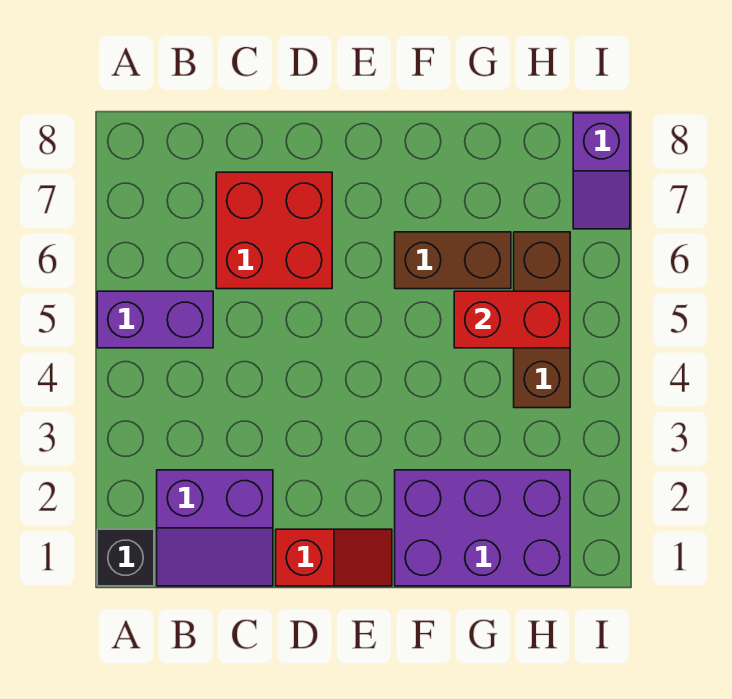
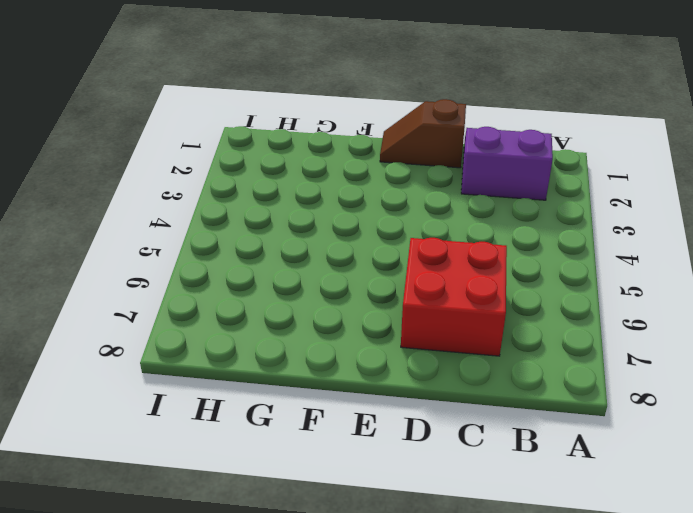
brown 1x2 slope [380,99,466,168] -> red 1x2 slope [276,529,392,586]
none -> black 1x1 brick [97,529,154,586]
none -> purple 1x2 brick [97,291,213,348]

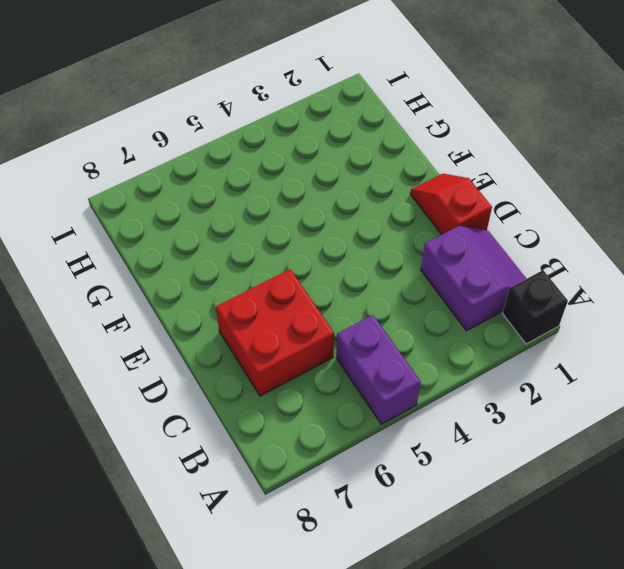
none -> purple 2x3 brick [395,470,570,586]
none -> brown 1x2 brick [395,232,511,289]

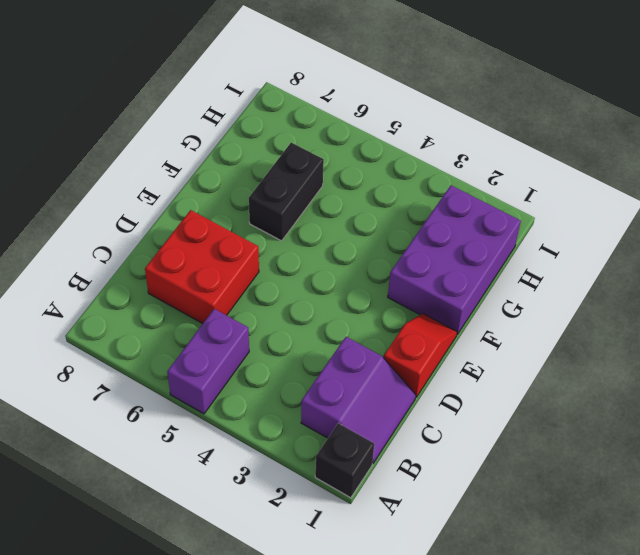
black 1x2 brick [249,143,324,241] -> brown 1x2 brick [395,232,511,289]
none -> brown 1x3 brick [514,232,570,408]
none -> purple 1x2 slope [573,113,630,229]

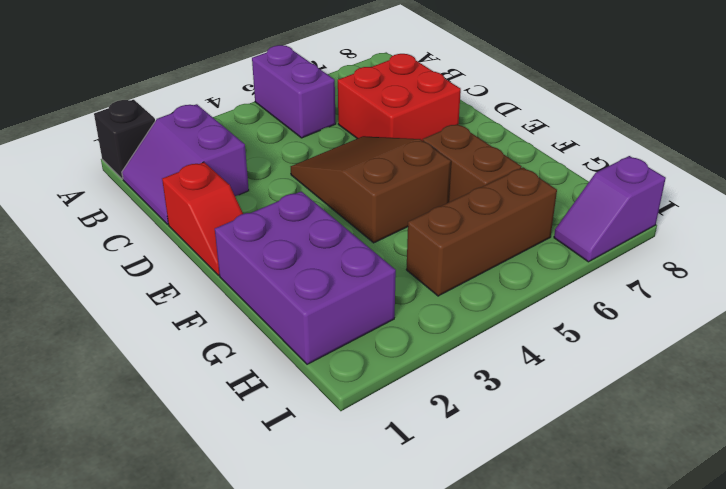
brown 2x3 slope [291,136,451,243] -> none
none -> red 1x2 brick [454,291,570,348]

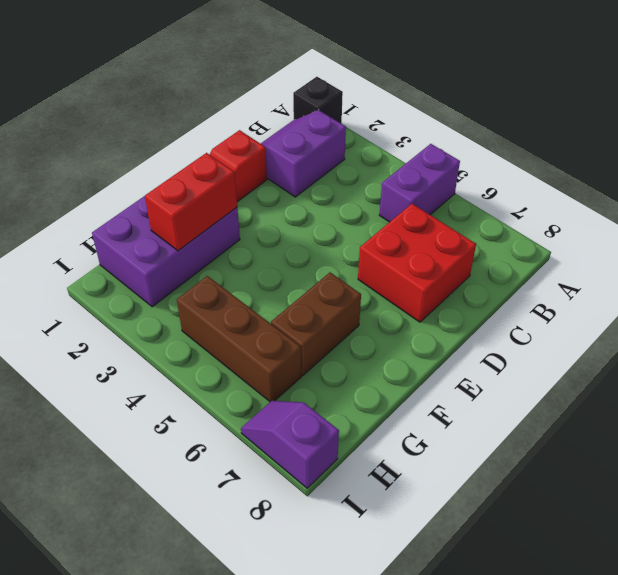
red 1x2 brick [145,153,237,251] -> red 1x2 brick moved to [454,291,570,348]

